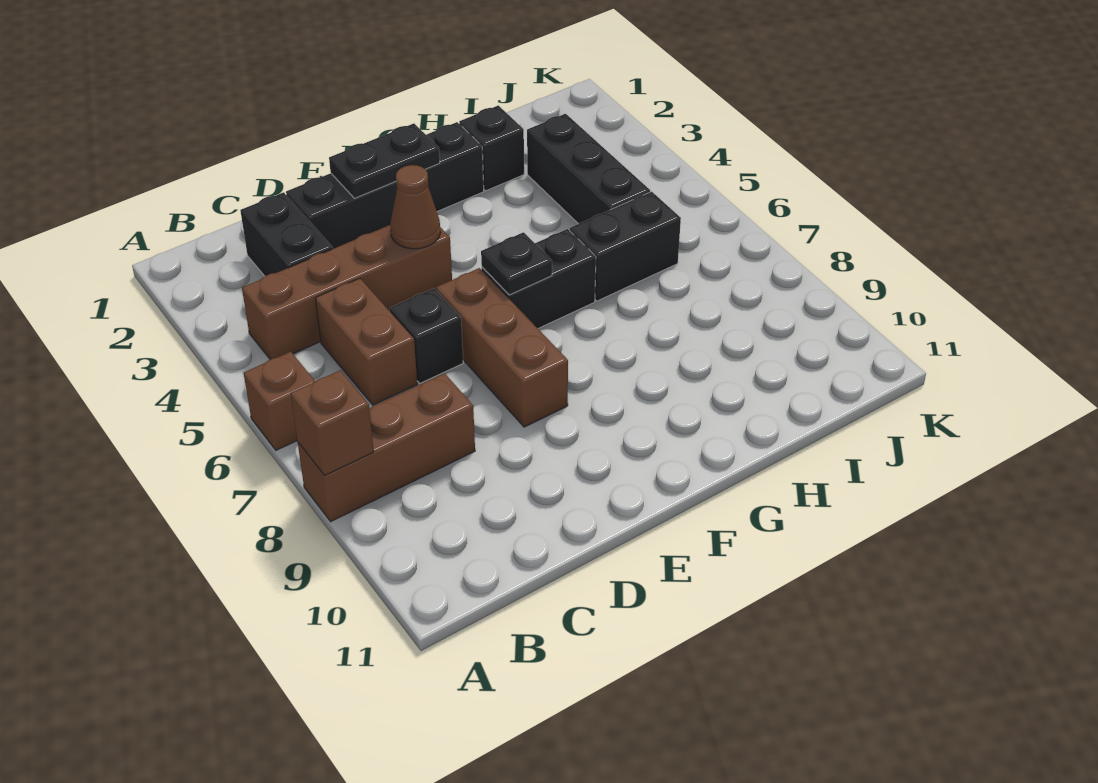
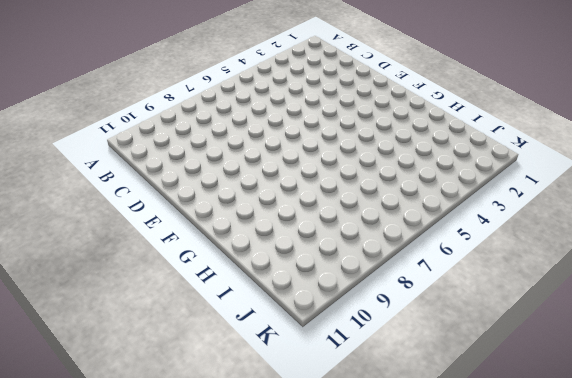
none -> brown 1x1 brick [244,352,315,450]
none -> brown 1x3 brick [298,373,475,521]
none -> brown 1x4 brick [242,225,452,360]

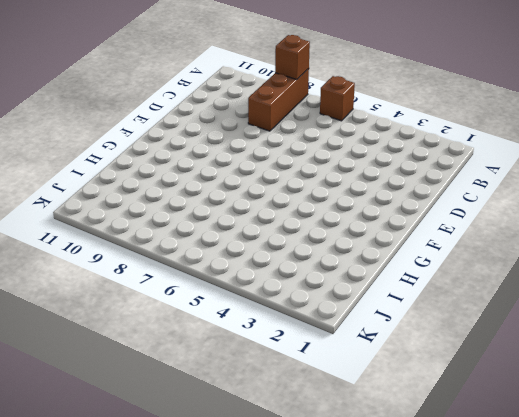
none -> brown 1x4 brick [242,225,452,360]
none -> black 1x2 brick [240,192,333,276]
none -> brown 1x2 brick [315,278,417,405]

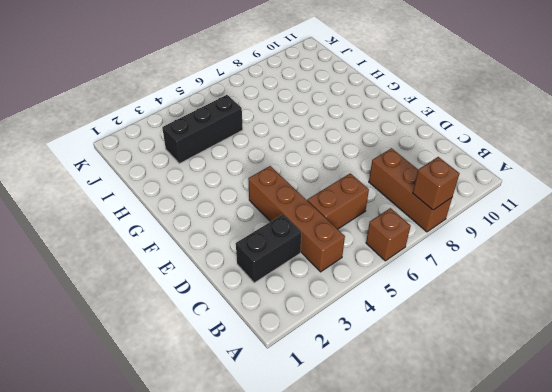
none -> black 1x4 brick [286,122,484,249]
none -> black 1x1 brick [390,288,463,383]
none -> brown 1x3 brick [436,268,568,427]

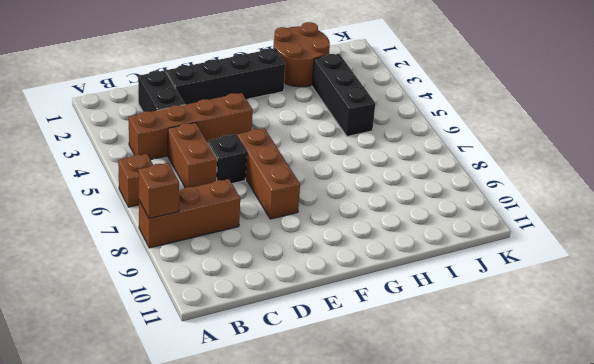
brown 2x2 round brick [273,22,330,87] -> black 1x1 brick [459,105,524,191]
none -> black 1x2 brick [482,229,596,328]
none -> black 1x2 brick [570,192,681,301]
none -> black 1x2 plate [329,123,440,198]

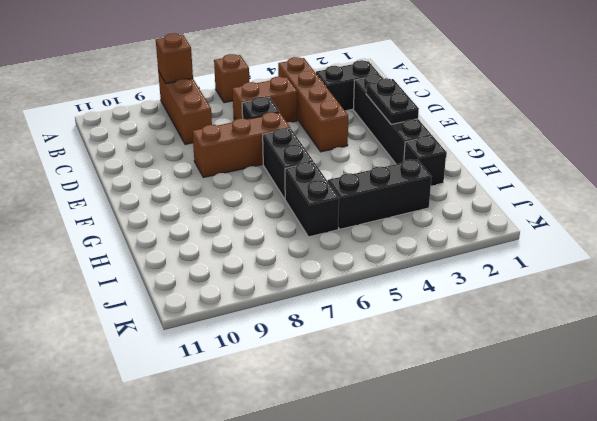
none -> brown 1x1 cone [390,165,441,249]
none -> black 1x1 plate [481,232,552,295]

